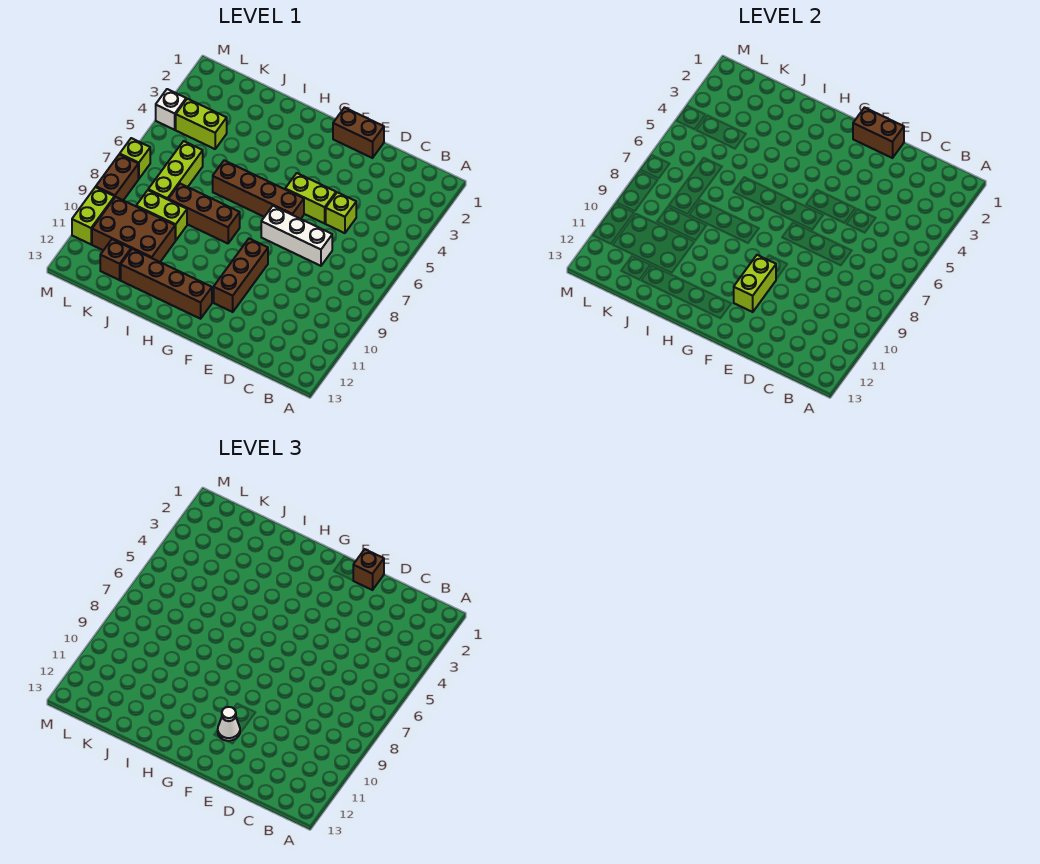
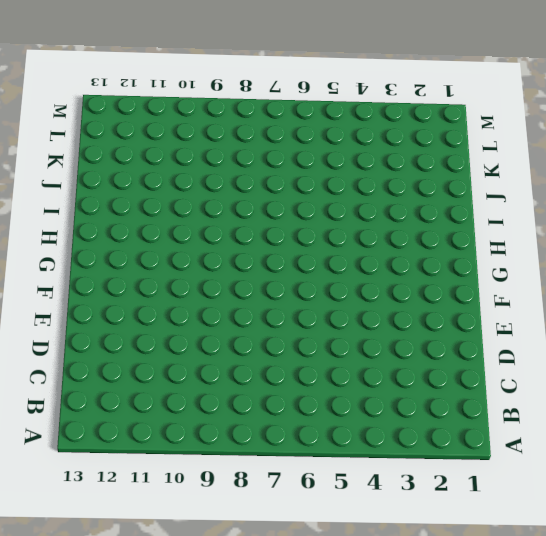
none -> lime 1x1 brick [326,192,356,233]
none -> white 1x3 brick [261,206,332,266]
none -> brown 1x2 brick [333,108,384,158]

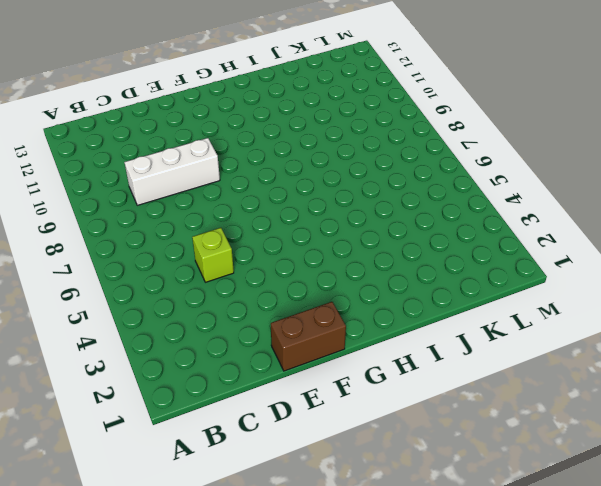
white 1x3 brick [124,138,220,205] -> white 1x3 brick moved to [261,206,332,266]
none -> lime 1x2 brick [285,173,336,223]
none -> brown 1x4 brick [213,160,304,219]
none -> brown 1x3 brick [214,239,268,312]

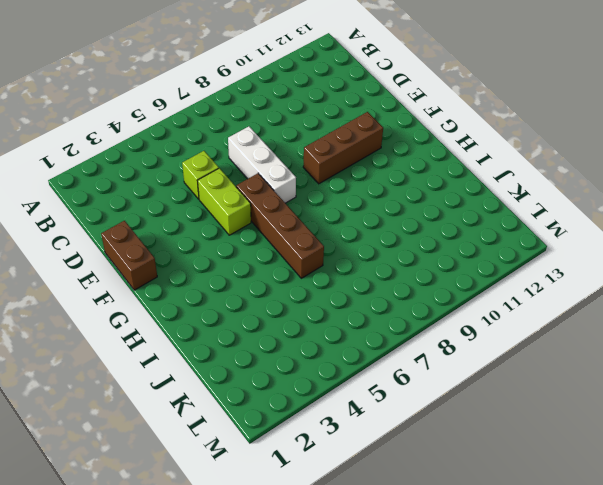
none -> brown 1x4 brick [121,249,212,319]
none -> brown 1x3 brick [168,184,240,243]
none -> lime 1x2 brick [136,190,187,240]

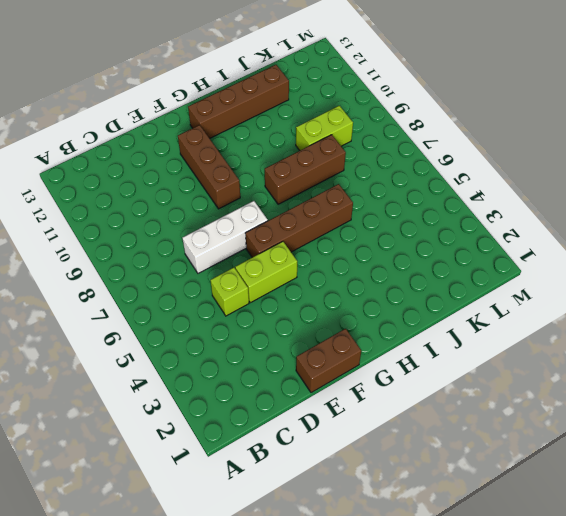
none -> brown 2x3 brick [92,197,176,262]
none -> lime 1x2 brick [176,99,227,149]
none -> lime 1x3 brick [148,141,203,199]

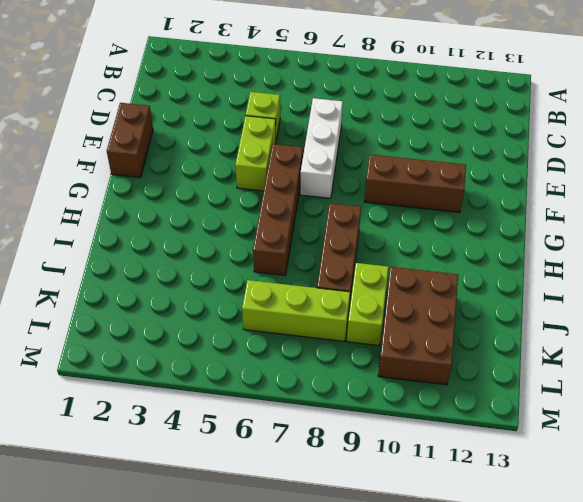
none -> brown 1x4 brick [121,249,212,319]
none -> lime 1x2 brick [176,99,227,149]
none -> brown 1x1 brick [100,239,131,280]

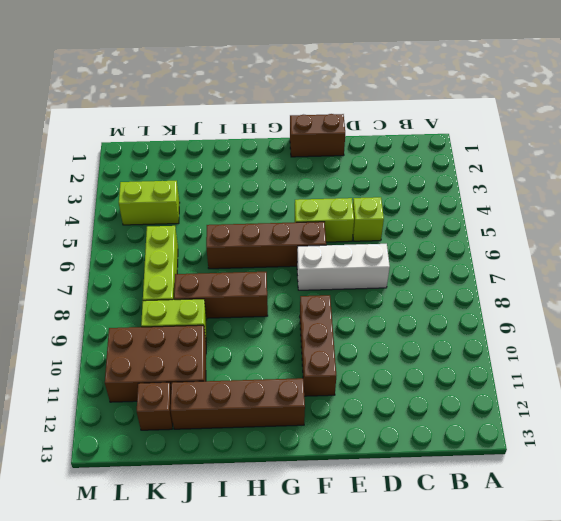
none -> white 1x1 brick [156,89,186,130]
none -> lime 1x1 brick [120,138,150,179]
none -> brown 1x2 brick [96,154,138,200]

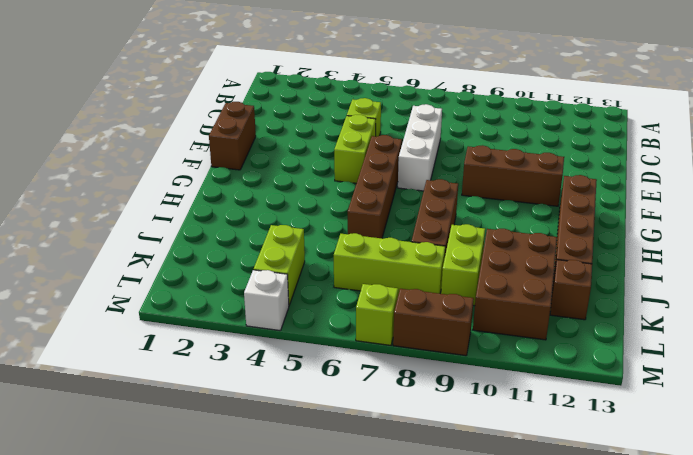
none -> lime 1x2 brick [72,187,114,244]
none -> brown 1x2 brick [853,108,904,158]
none -> lime 1x2 brick [734,255,776,312]

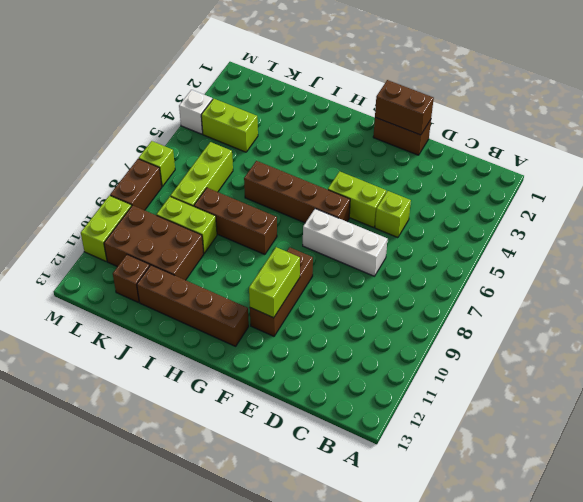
none -> brown 1x1 brick [353,549,384,590]
none -> white 1x1 cone [218,707,240,741]

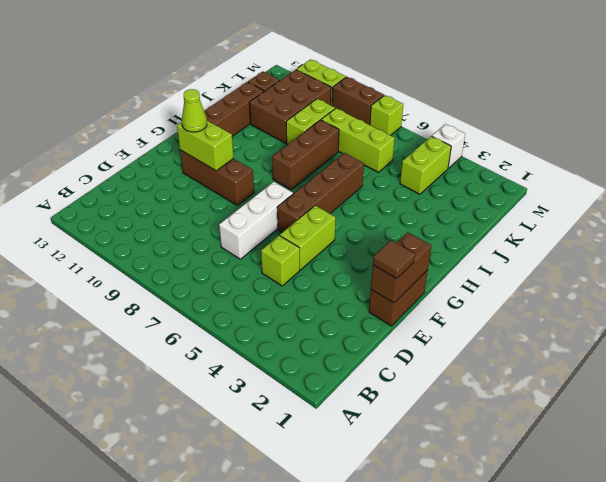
brown 1x1 tile [373,240,415,279] -> brown 1x1 brick [353,549,384,590]
lime 1x1 cone [182,89,207,132] -> white 1x1 cone [218,707,240,741]

